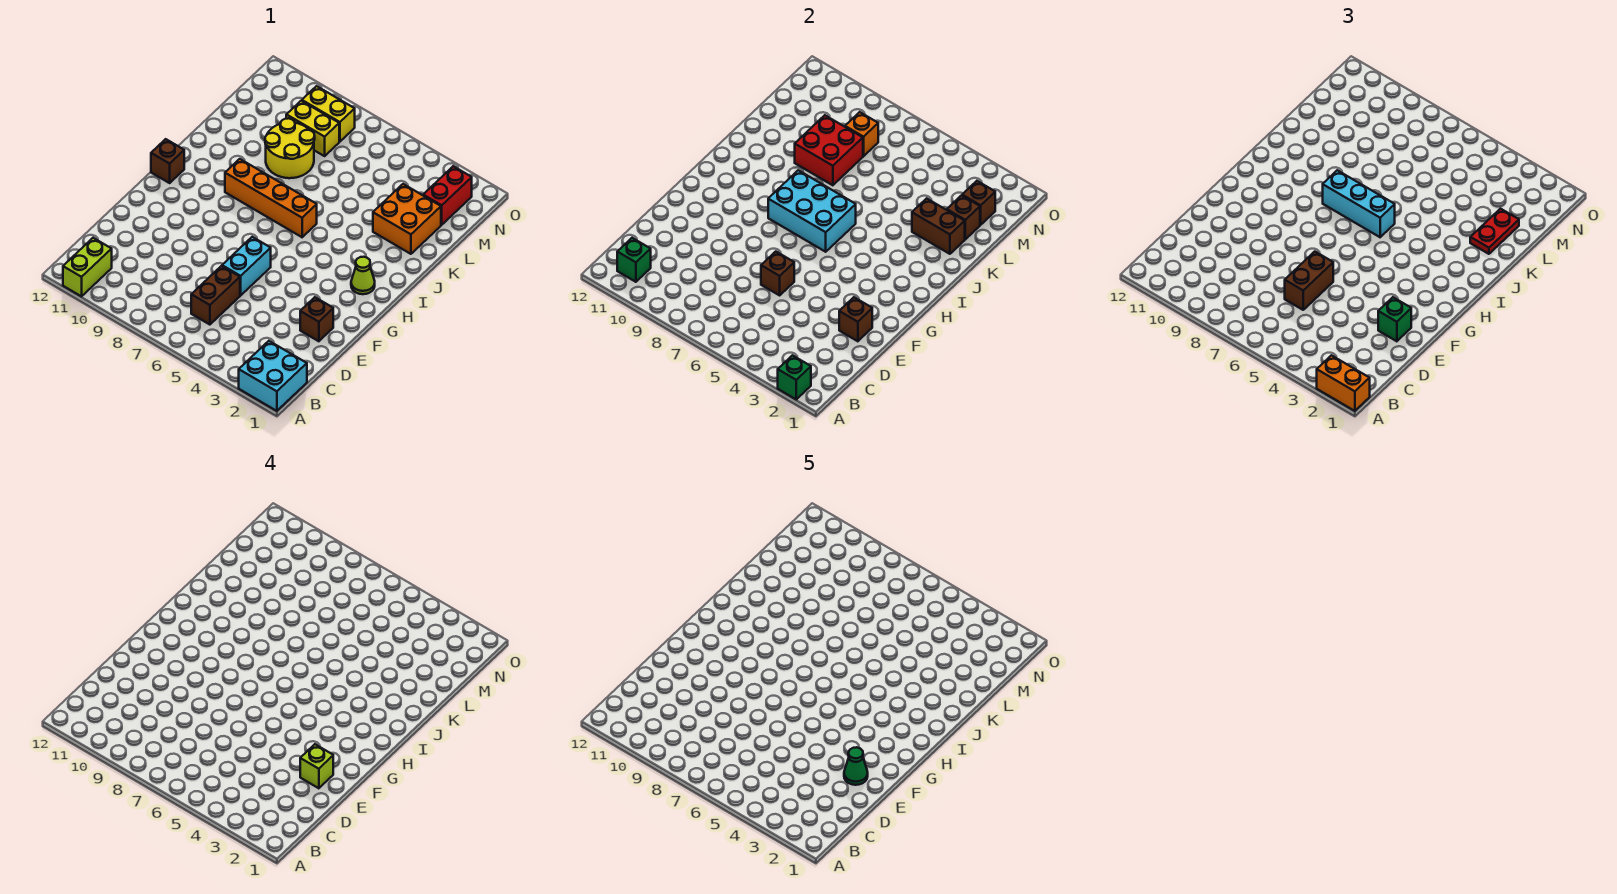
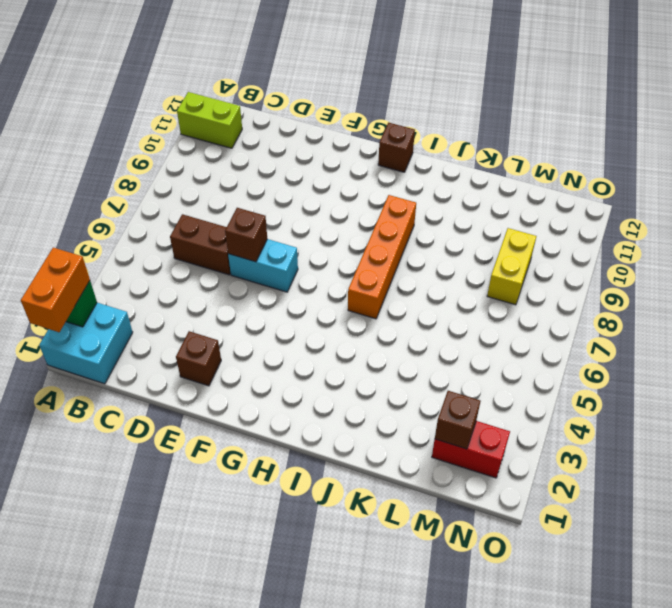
none -> lime 1x1 cone [351,257,375,294]
none -> orange 2x2 brick [373,184,441,254]
none -> yellow 2x2 round brick [265,118,315,178]
none -> yellow 1x2 brick [302,86,355,142]

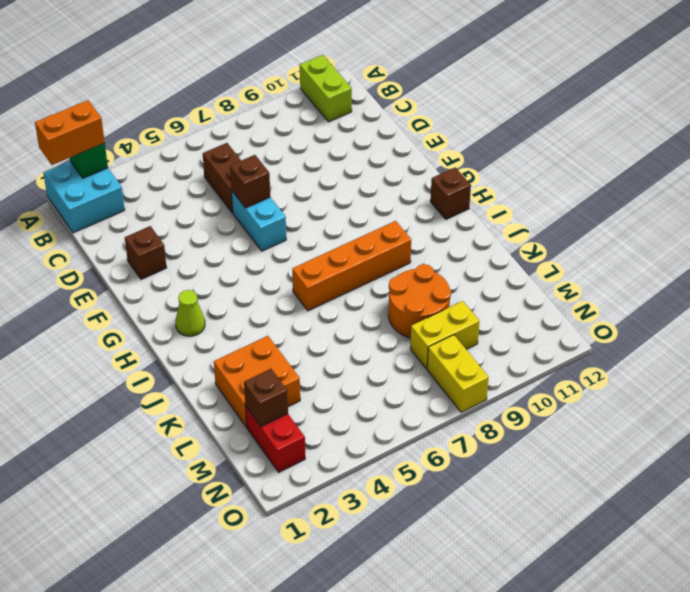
orange 2x2 round brick [389,264,451,338] -> yellow 2x2 round brick [265,118,315,178]
yellow 1x2 brick [427,335,489,412] -> yellow 1x2 brick turned to [302,86,355,142]
none -> green 1x1 brick [617,238,651,282]
none -> brown 1x1 brick [839,297,872,341]
none -> cyan 2x3 brick [768,170,856,252]
none -> brown 1x2 brick [912,198,965,254]

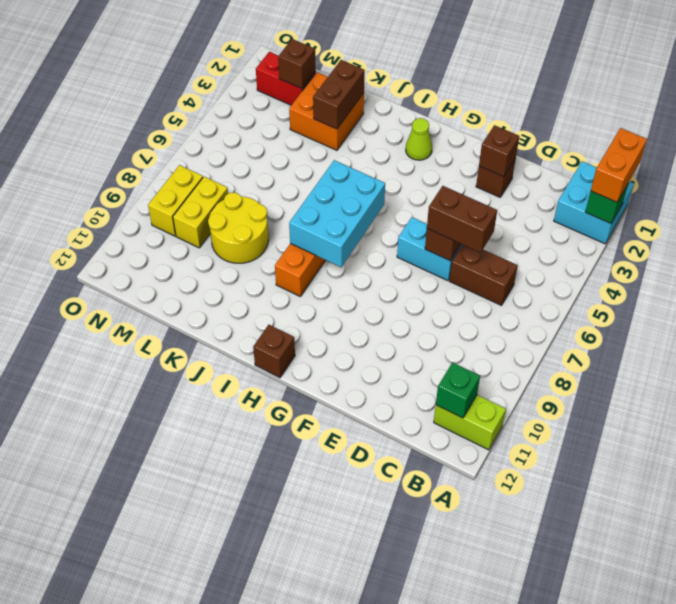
none -> red 2x2 brick [795,115,863,185]
none -> brown 1x1 brick [947,195,980,239]
none -> orange 1x1 brick [845,112,878,156]
none -> green 1x1 brick [1378,297,1411,341]

